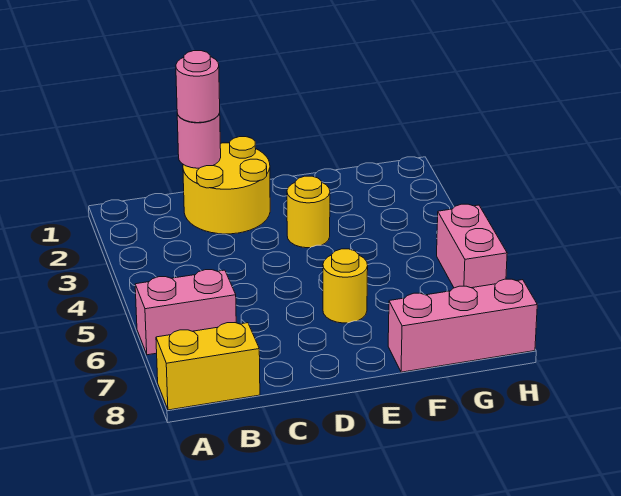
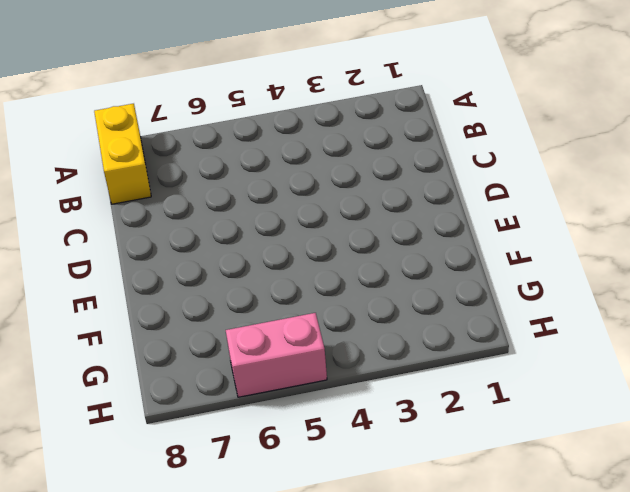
none -> pink 1x2 brick [135,270,236,355]
none -> yellow 2x2 round brick [183,137,270,234]

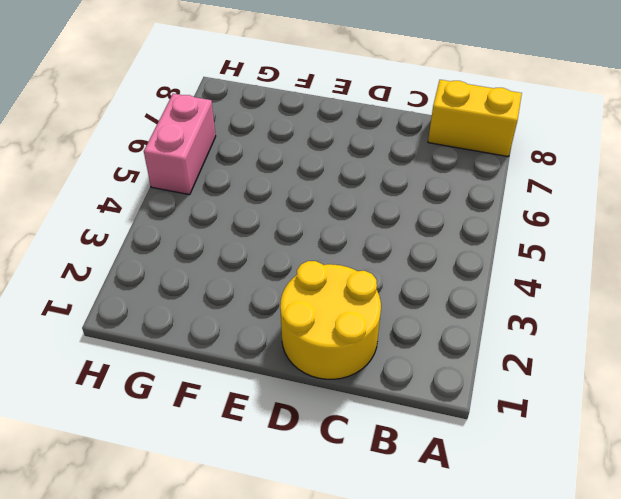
none -> pink 1x2 brick [135,270,236,355]
none -> yellow 1x1 round brick [287,176,330,248]

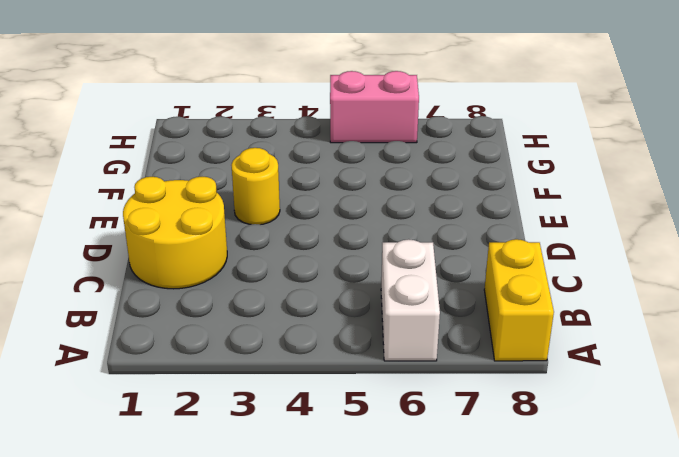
white 1x2 brick [381,239,440,361] -> pink 1x2 brick [135,270,236,355]
none -> yellow 1x1 round brick [323,249,368,323]
none -> pink 1x3 brick [388,279,537,372]

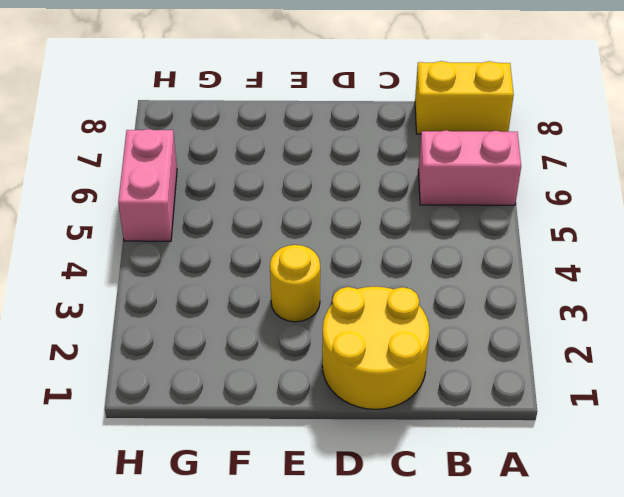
none -> yellow 1x1 round brick [323,249,368,323]
none -> pink 1x3 brick [388,279,537,372]

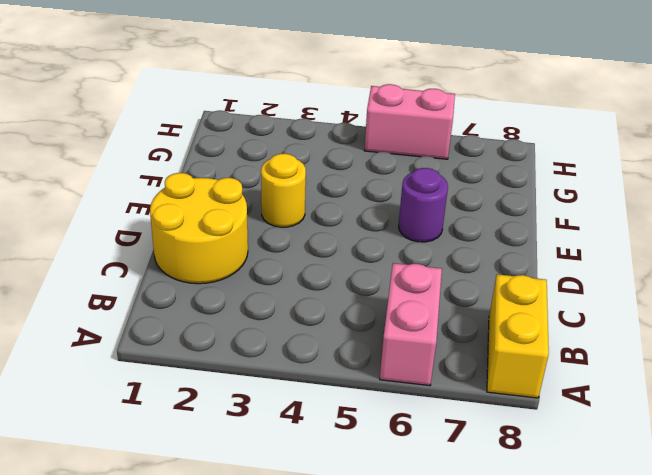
purple 1x1 round brick [399,168,448,242] -> yellow 1x1 round brick [323,249,368,323]
none -> pink 1x3 brick [388,279,537,372]
none -> pink 1x1 round brick [177,113,221,168]

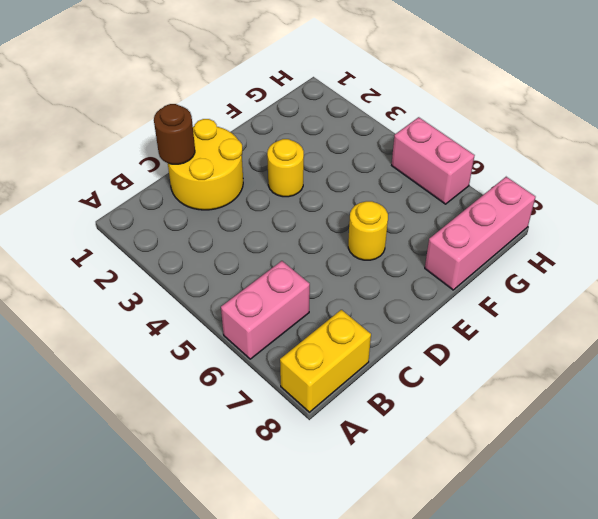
brown 1x1 round brick [154,104,195,164] -> pink 1x1 round brick [177,113,221,168]
none -> pink 1x1 round brick [176,51,220,123]

